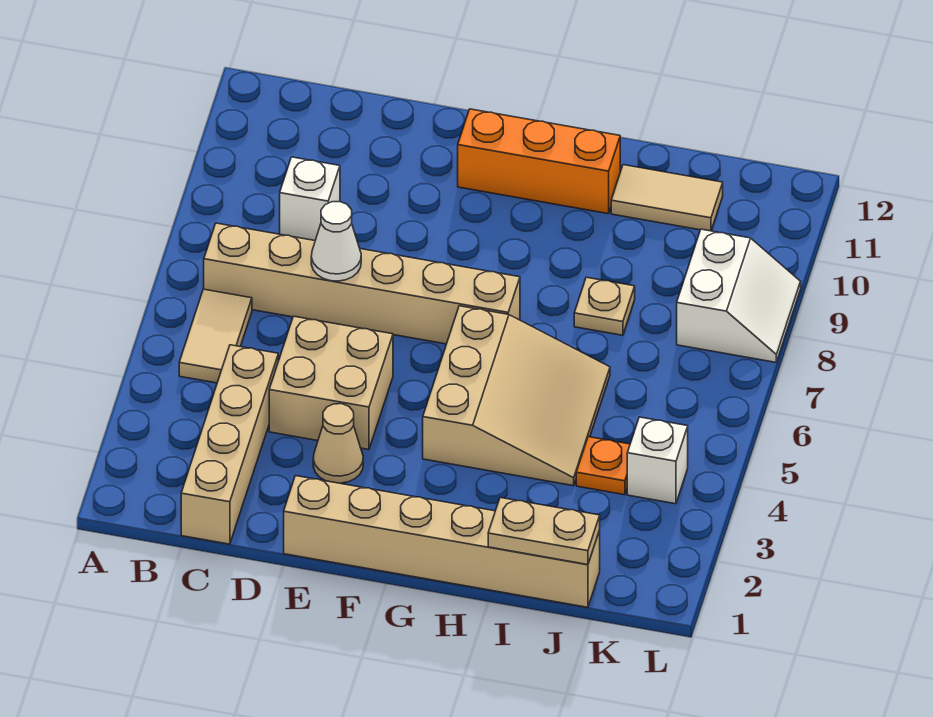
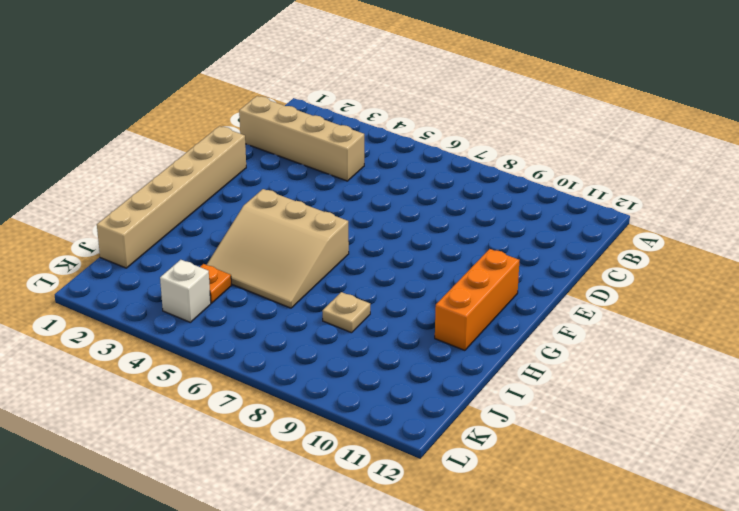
none -> tan 1x2 tile [179,289,252,383]
none -> tan 1x6 brick [204,223,520,344]
none -> white 1x1 brick [280,157,340,241]

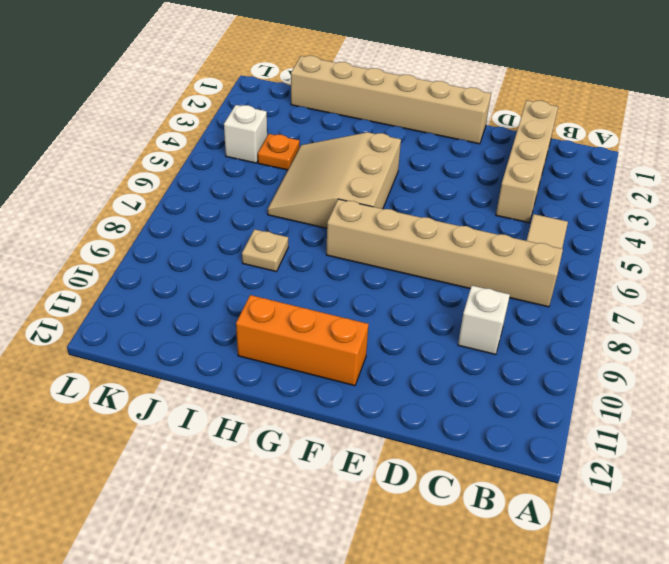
none -> tan 2x2 brick [269,316,393,450]
none -> tan 1x1 cone [313,404,363,483]
none -> tan 1x2 tile [611,165,723,231]

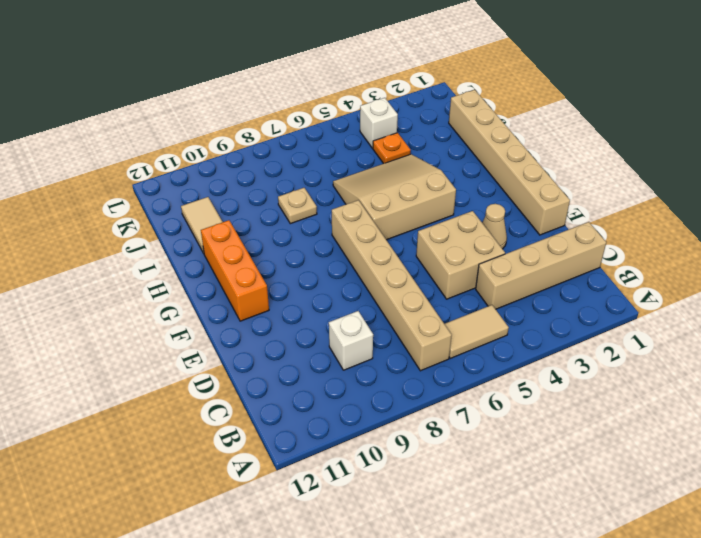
none -> white 2x2 slope [677,229,801,362]
none -> white 1x1 cone [311,202,361,281]
none -> tan 1x2 plate [488,498,600,565]

